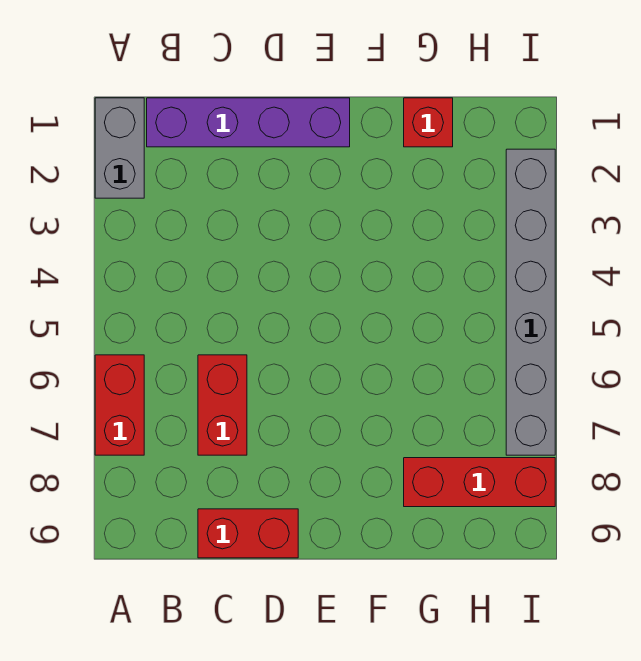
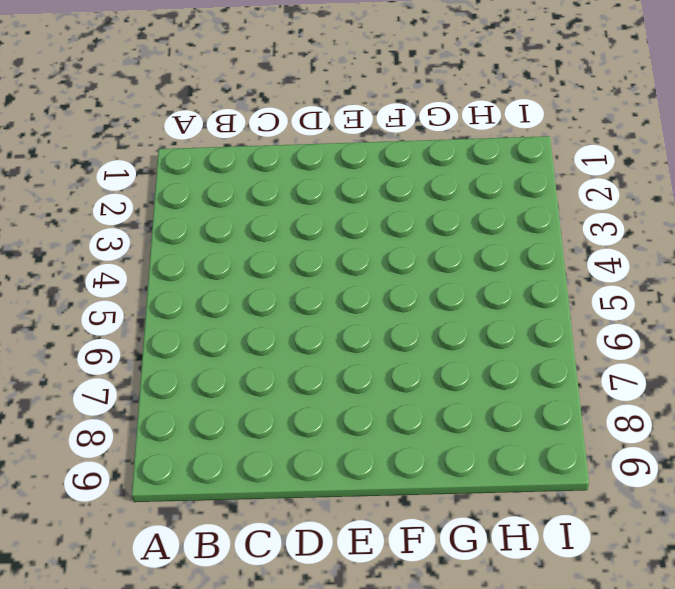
none -> grey 1x2 brick [95,98,144,198]
none -> red 1x2 brick [95,355,144,455]

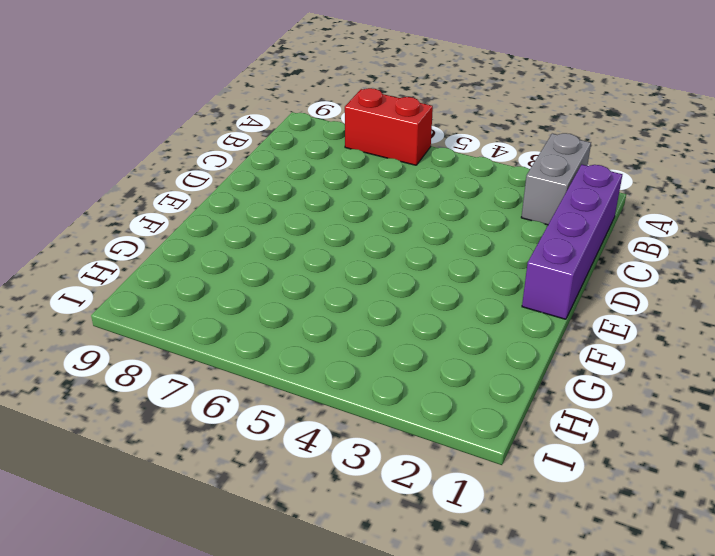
grey 1x2 brick [521,133,591,225] -> grey 1x2 brick turned to [95,98,144,198]
none -> red 1x2 brick [198,355,247,455]
none -> red 1x2 brick [198,509,298,558]

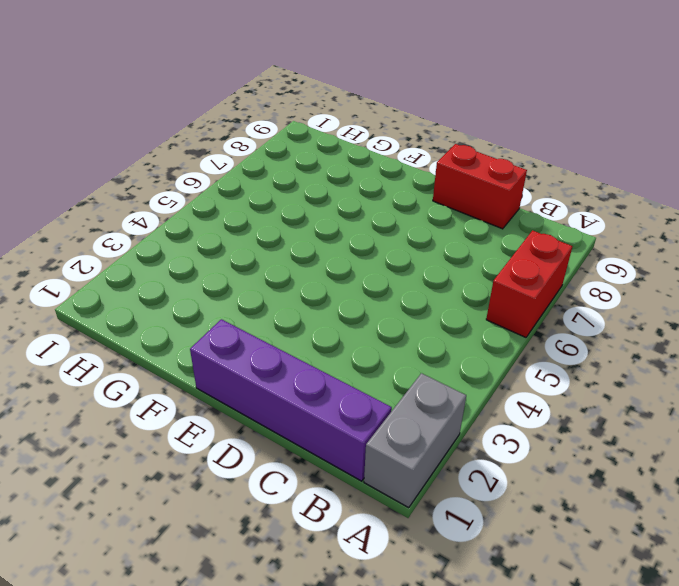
none -> red 1x2 brick [198,355,247,455]
none -> red 1x1 brick [404,98,453,147]

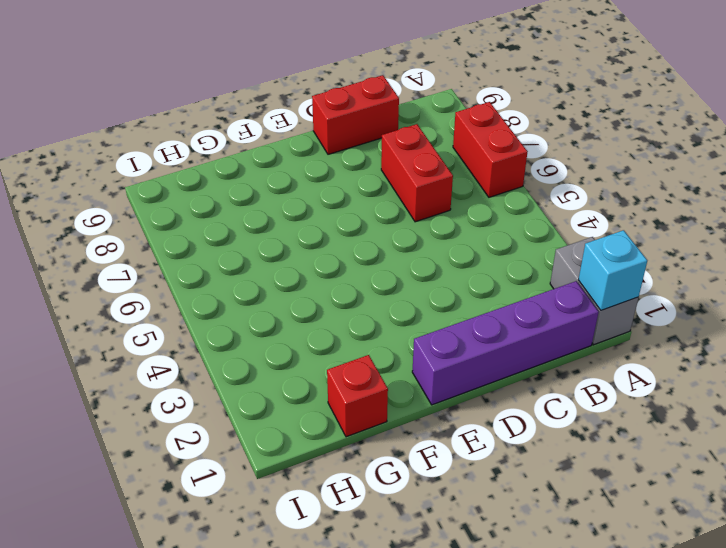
cyan 1x1 brick [579,230,647,310] -> none
none -> red 1x3 brick [404,458,555,507]
none -> grey 1x6 brick [506,149,555,455]

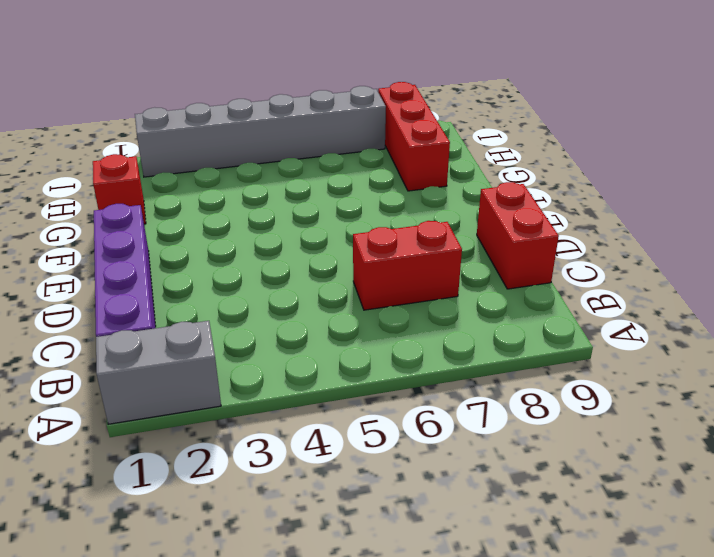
none -> red 1x2 brick [95,355,144,455]

